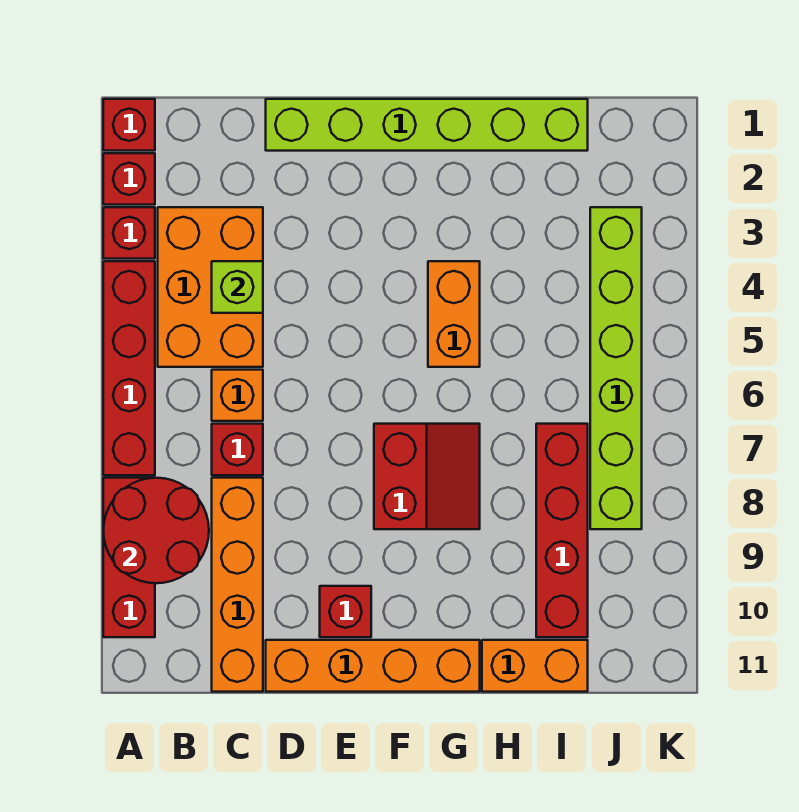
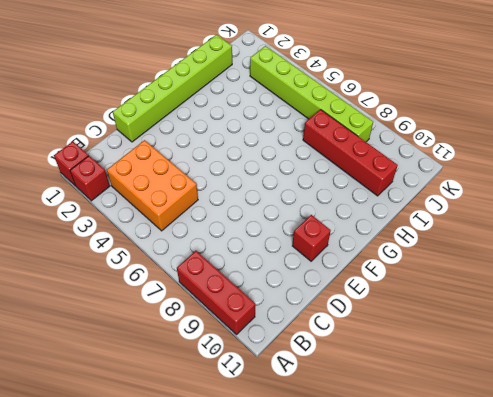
none -> red 1x1 brick [103,207,155,259]
none -> red 1x4 brick [103,261,155,475]
none -> orange 1x1 brick [212,370,263,421]

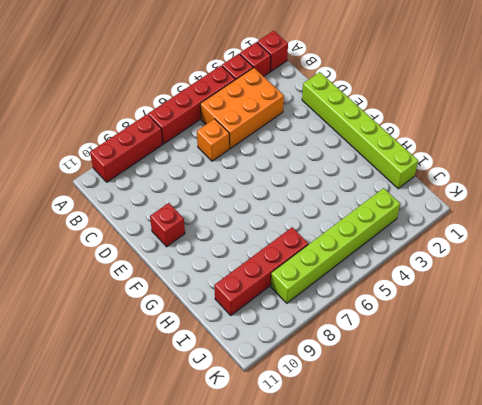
none -> red 1x1 brick [212,424,263,475]
none -> orange 1x4 brick [212,478,263,692]
none -> orange 1x4 brick [266,640,480,692]

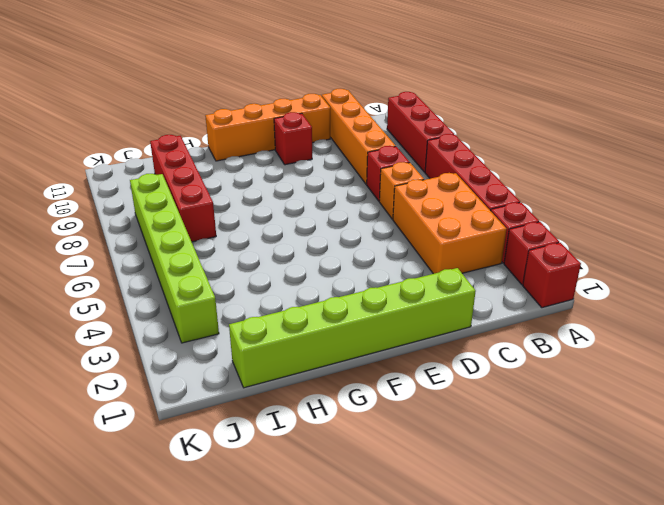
none -> red 2x2 slope [374,424,480,529]
none -> orange 1x2 brick [428,261,480,367]
none -> orange 1x2 brick [482,640,588,692]

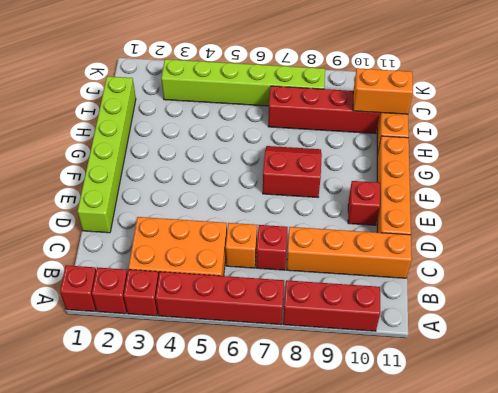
orange 1x2 brick [353,68,413,114] -> orange 1x2 brick moved to [428,261,480,367]
none -> red 2x2 round brick [103,478,209,583]
none -> lime 1x1 brick [212,261,263,313]

